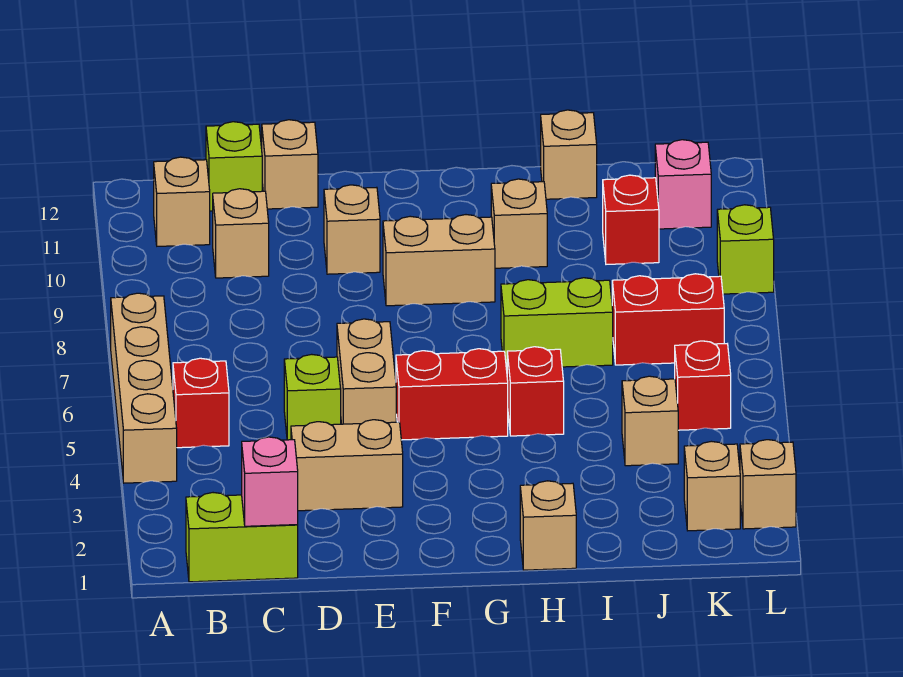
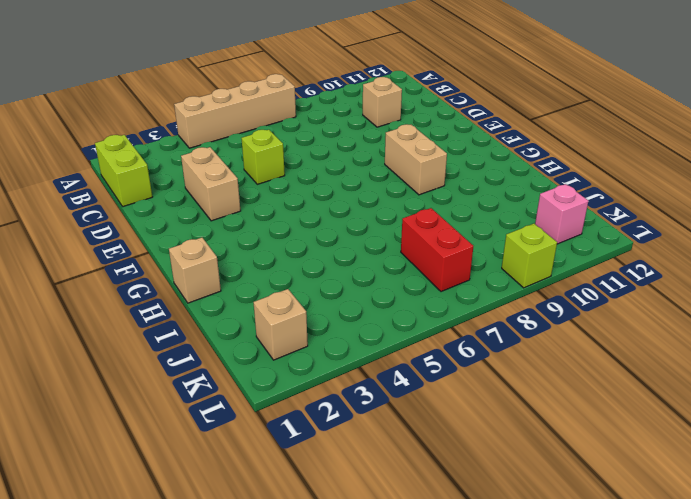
none -> red 1x1 brick [173,358,229,448]
none -> tan 1x1 brick [154,157,210,246]
none -> lime 1x1 brick [206,122,262,211]

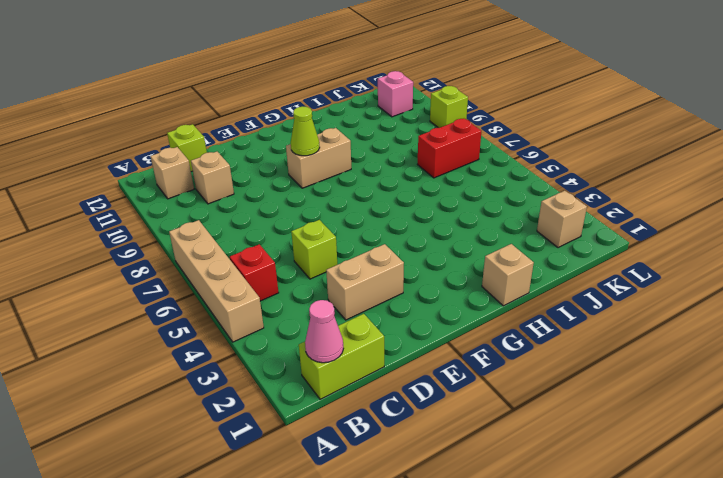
pink 1x1 cone [305,300,343,363] -> none
lime 1x1 cone [291,106,320,156] -> none
none -> tan 1x1 brick [262,120,318,209]
none -> tan 1x2 brick [337,319,396,424]
none -> tan 1x1 brick [324,185,380,274]

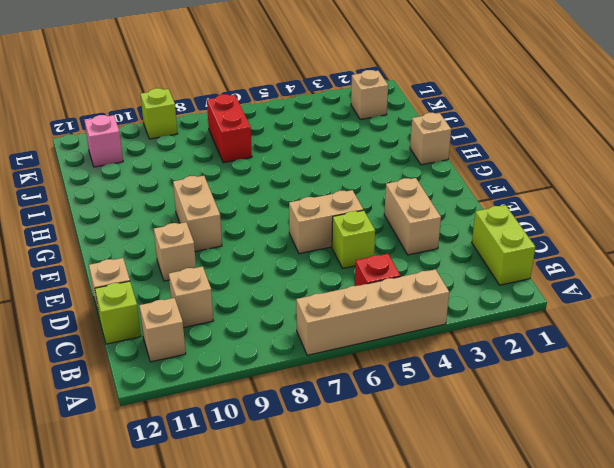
none -> red 1x2 brick [396,349,508,440]
none -> red 1x1 brick [507,347,564,436]
none -> lime 1x2 brick [501,278,613,369]

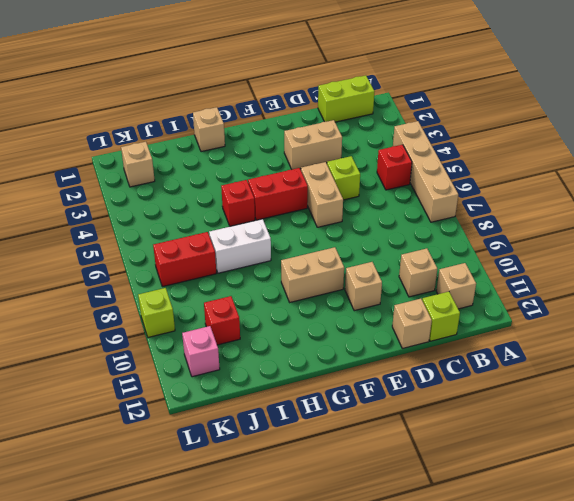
white 1x2 brick [209,219,271,273] -> lime 1x2 brick [501,278,613,369]
none -> tan 1x1 brick [491,179,547,268]
none -> tan 1x1 brick [541,110,597,199]
none -> tan 1x1 brick [622,376,678,466]

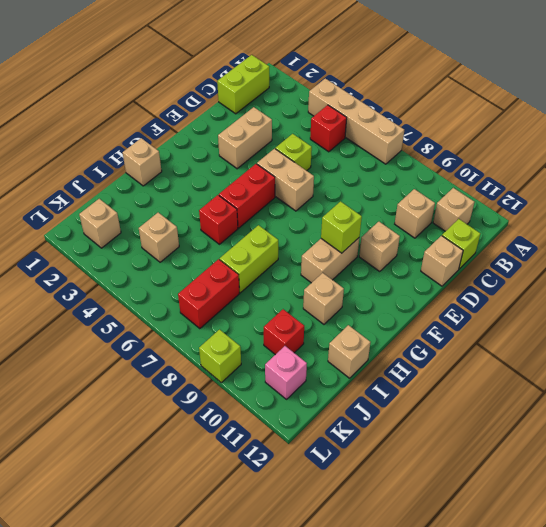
lime 1x1 brick [321,201,362,253] -> none
none -> red 1x1 brick [675,341,731,430]
none -> tan 1x1 brick [740,440,796,529]
none -> pink 1x1 brick [242,437,298,526]

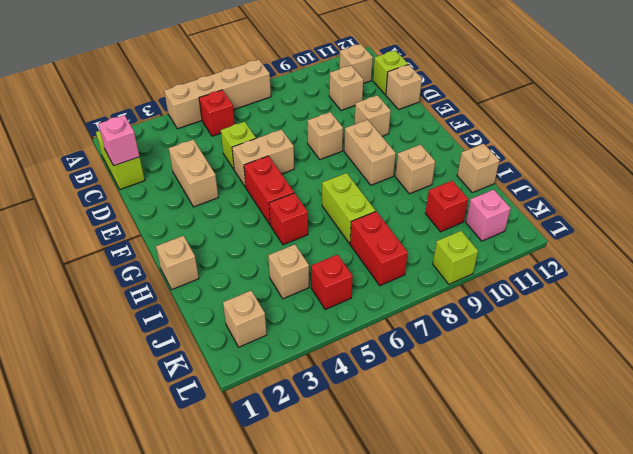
tan 1x1 brick [307,112,343,160] -> tan 1x1 brick moved to [740,440,796,529]

